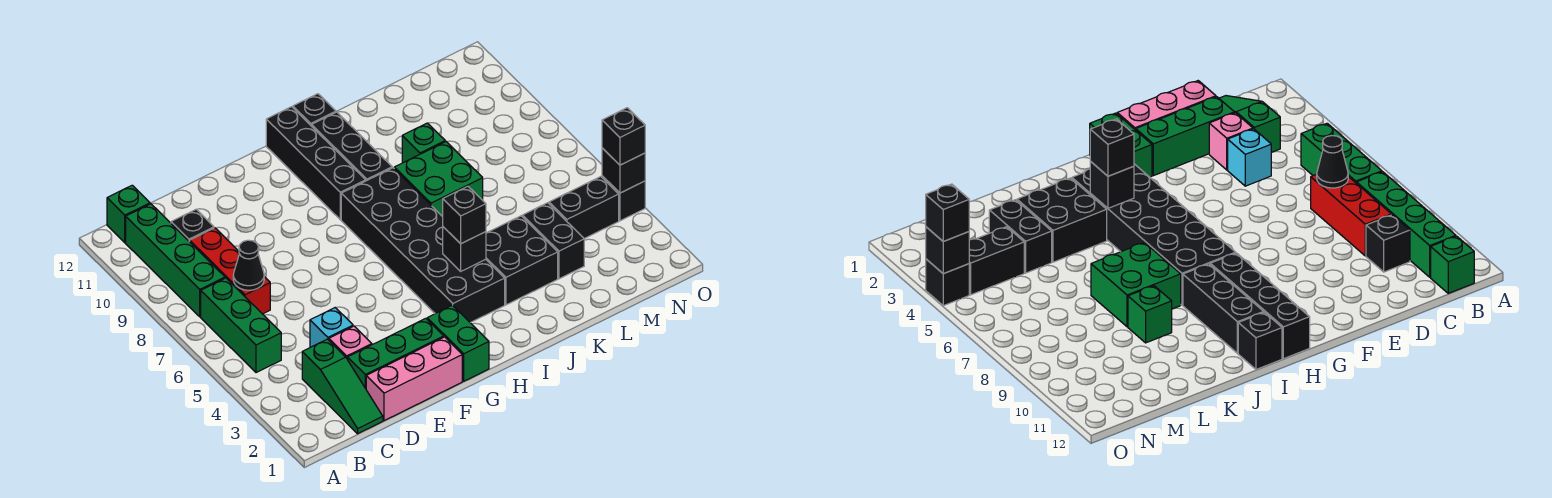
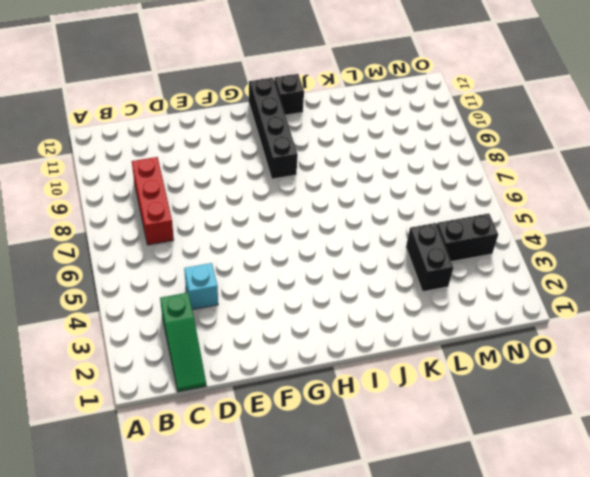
none -> green 1x3 brick [201,278,281,373]
none -> green 1x4 brick [126,204,225,317]
none -> green 1x1 brick [107,185,150,243]

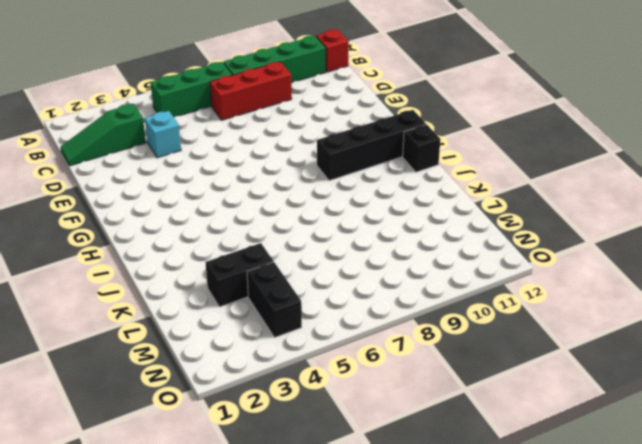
red 1x1 brick [316,29,349,72] -> green 1x1 brick [107,185,150,243]
none -> black 1x1 brick [171,209,214,242]
none -> pink 1x3 brick [366,337,462,421]
none -> green 1x3 brick [348,318,444,389]

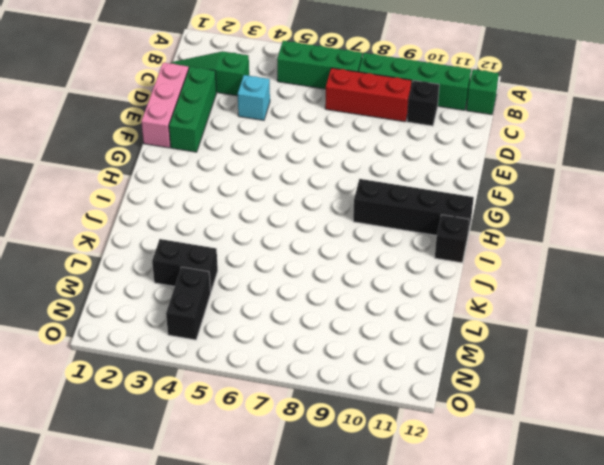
none -> pink 1x1 brick [329,326,372,360]
none -> green 1x2 brick [427,305,489,381]
none -> black 2x6 brick [341,168,505,323]

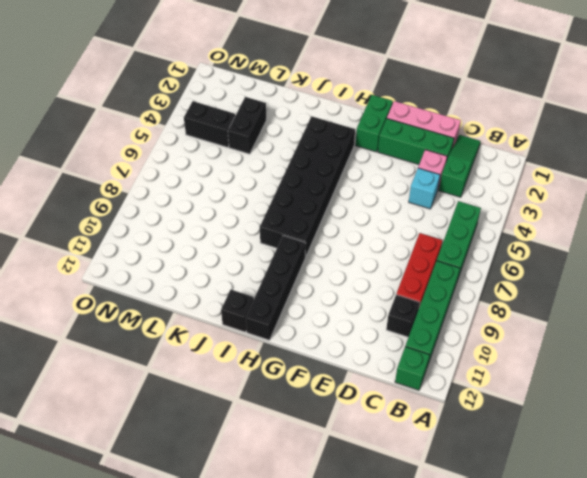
none -> black 1x3 brick [312,112,392,181]
none -> black 2x2 brick [486,216,558,305]
none -> green 2x2 brick [394,142,483,217]

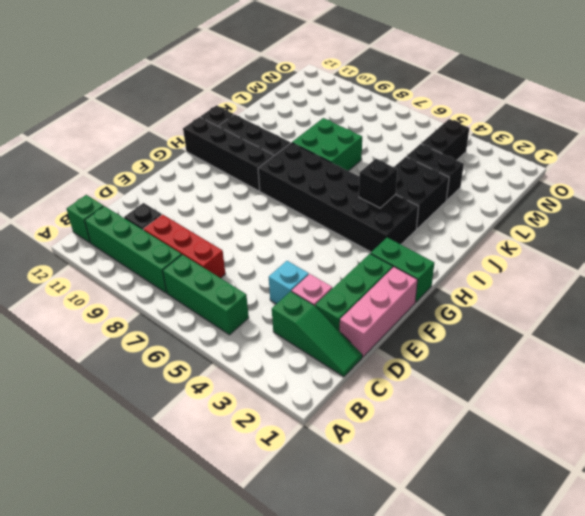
none -> green 1x1 brick [402,123,445,163]
none -> black 1x1 brick [602,176,645,221]
none -> black 1x1 cone [233,240,264,290]

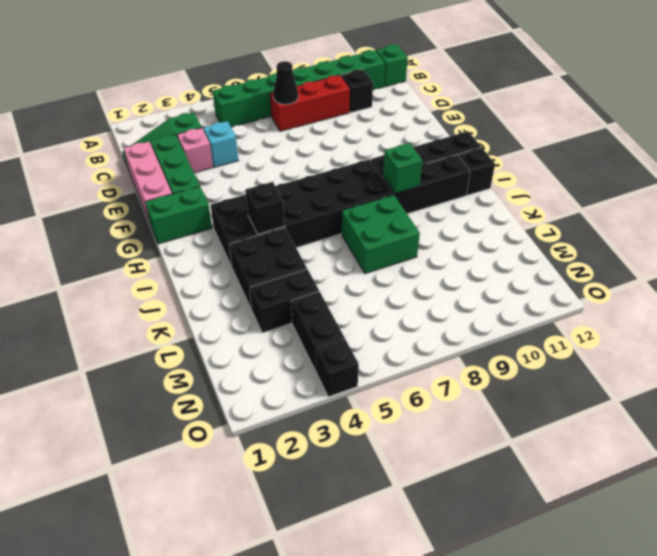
green 1x1 brick [383,143,422,193] -> green 1x1 brick moved to [402,123,445,163]
none -> black 1x1 brick [602,148,645,193]
none -> black 1x1 brick [443,186,486,244]
none -> black 1x1 brick [602,108,645,165]

